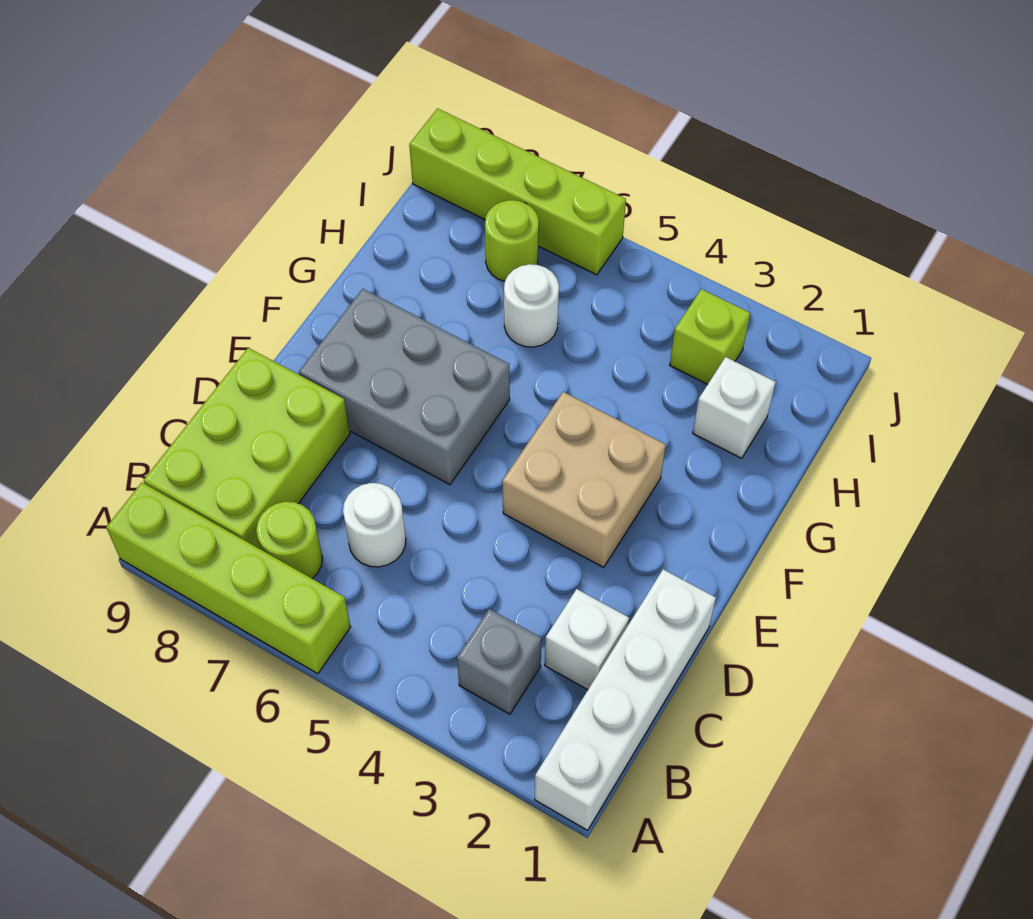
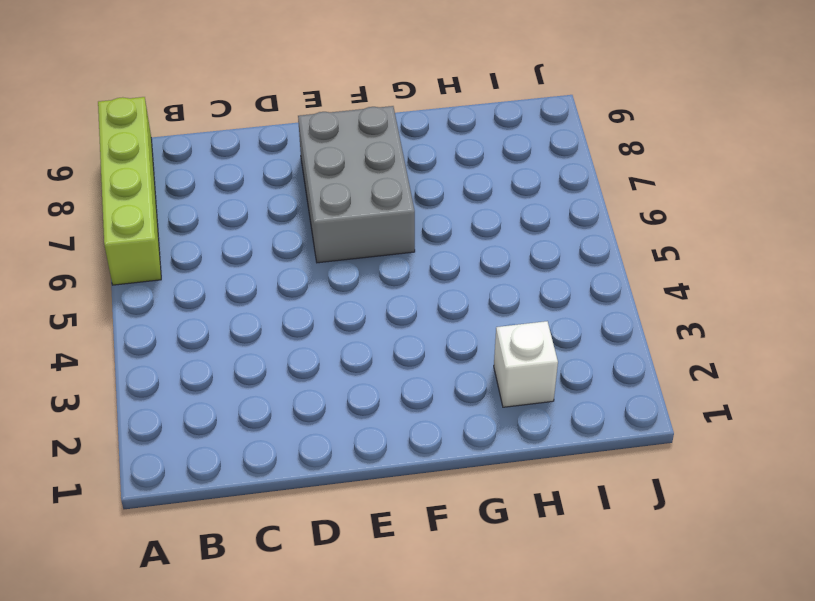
none -> white 1x4 brick [535,569,716,830]
none -> grey 1x1 brick [457,609,541,714]
none -> lime 1x1 round brick [256,502,323,578]

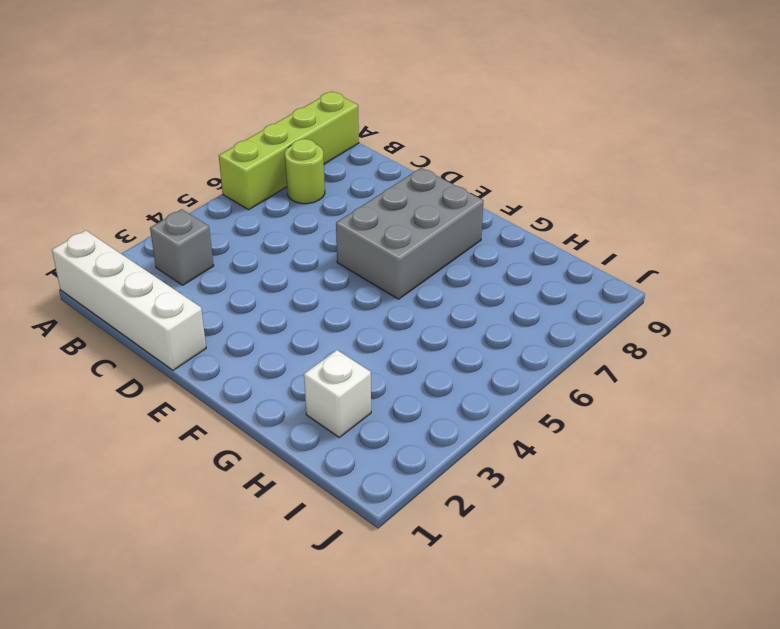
none -> lime 2x3 brick [144,348,350,549]
none -> white 1x1 brick [545,589,629,690]
none -> white 1x1 round brick [343,483,406,567]

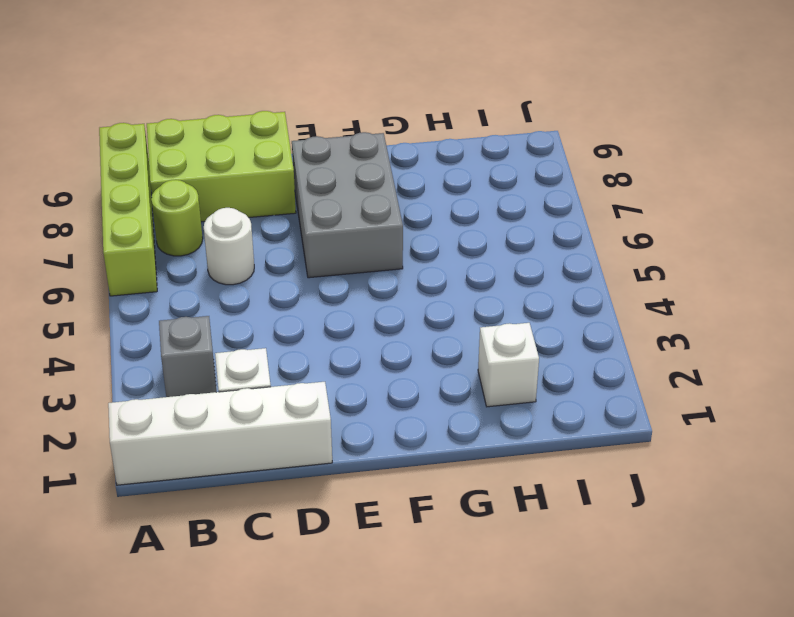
none -> tan 2x2 brick [502,392,666,567]
none -> white 1x1 round brick [504,264,559,347]
none -> lime 1x1 brick [670,289,750,384]

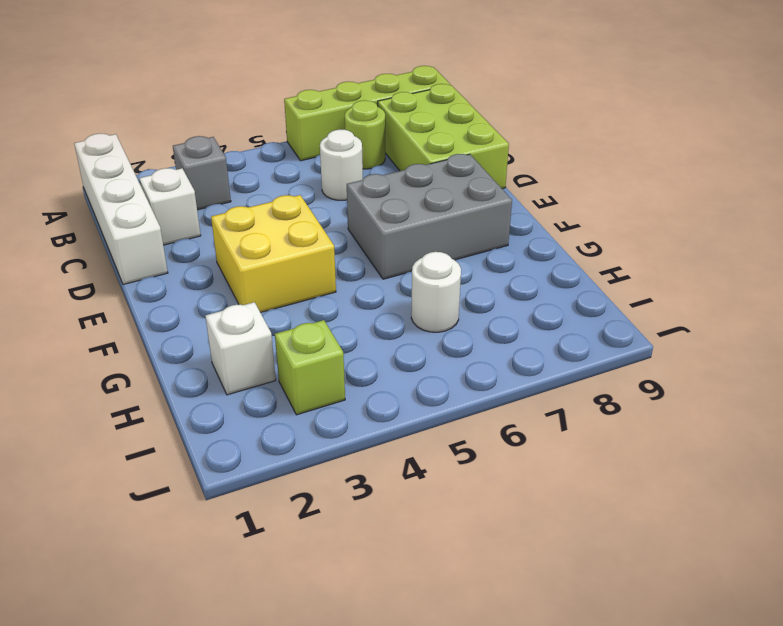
yellow 2x2 brick [211,195,336,313] -> tan 2x2 brick [502,392,666,567]
none -> lime 1x1 round brick [485,200,539,281]
none -> lime 1x4 brick [409,108,626,275]

